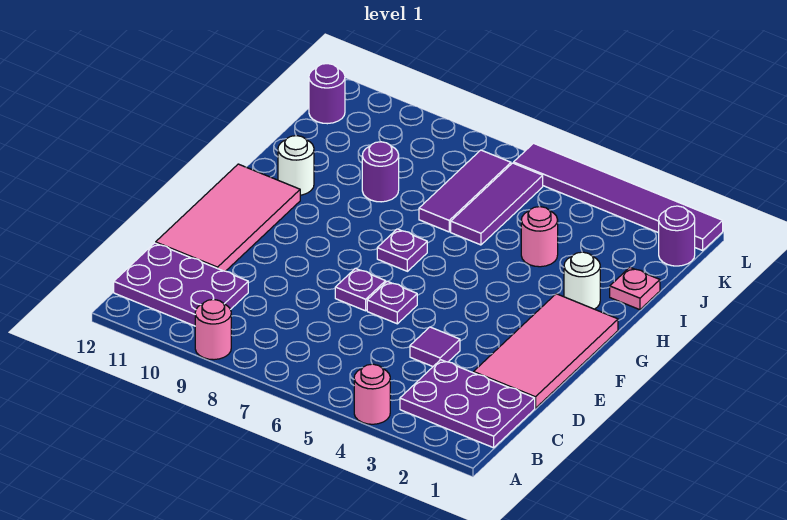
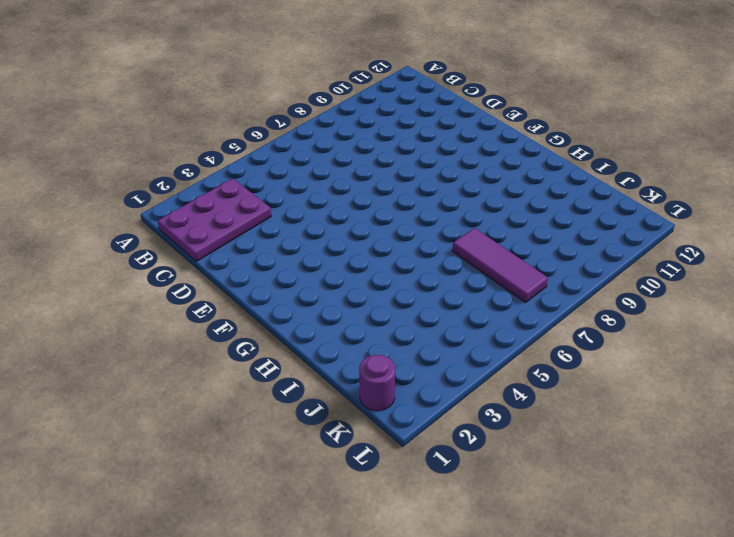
none -> pink 1x1 round brick [354,364,390,424]
none -> pink 1x1 round brick [195,300,231,360]
none -> purple 2x3 plate [114,243,248,326]

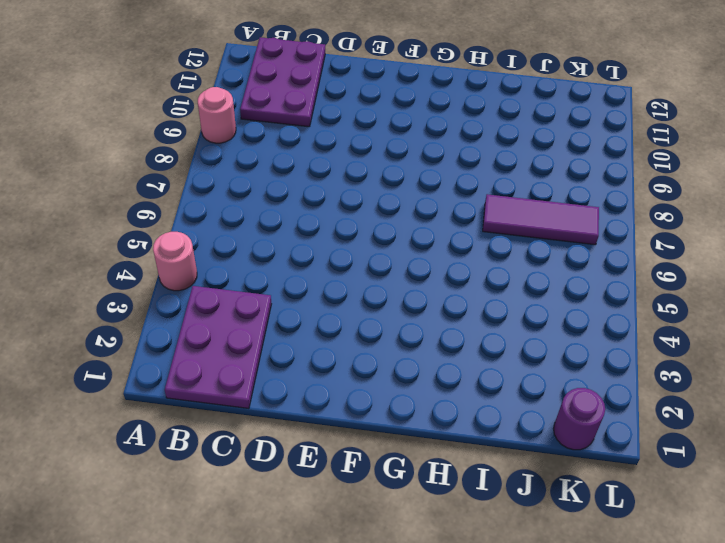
none -> pink 2x4 tile [473,294,618,408]
none -> purple 1x1 tile [410,327,460,366]
none -> pink 2x4 tile [156,164,300,271]

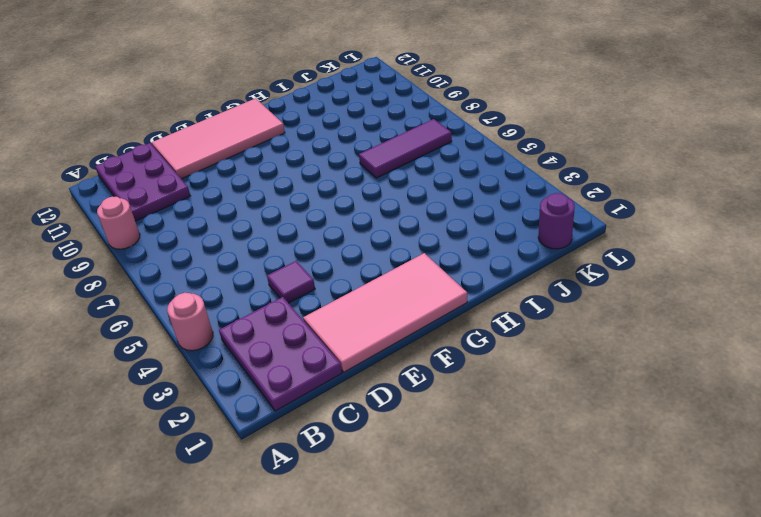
none -> purple 1x1 plate [367,281,417,324]
none -> purple 1x1 plate [335,268,386,311]
none -> purple 1x1 plate [377,229,427,271]

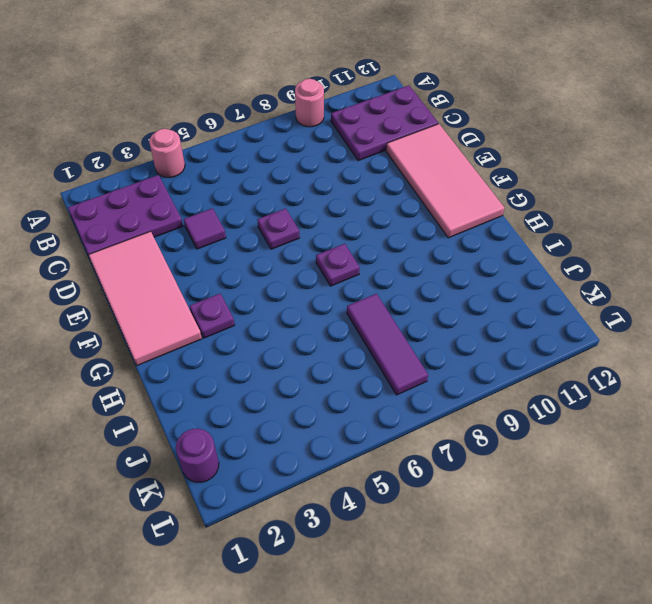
purple 1x1 plate [190,294,235,338] -> purple 1x1 plate moved to [335,268,386,311]
none -> white 1x1 round brick [564,252,600,309]
none -> white 1x1 round brick [278,136,314,195]
none -> pink 1x1 plate [610,267,660,310]

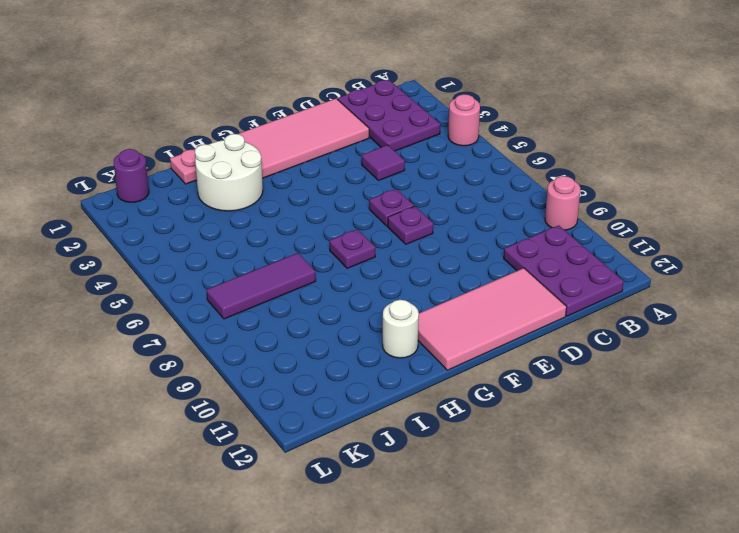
white 2x2 round brick [195,134,263,211] -> white 1x1 round brick [564,252,600,309]
none -> pink 1x1 round brick [521,207,558,267]
none -> purple 1x3 tile [451,163,543,245]
none -> purple 1x1 round brick [362,142,399,202]

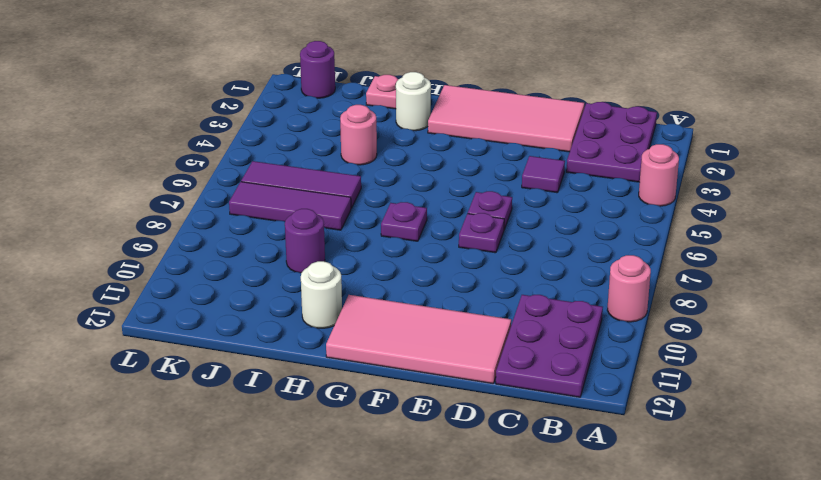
none -> purple 1x1 round brick [309,64,345,124]
none -> purple 1x6 tile [514,143,723,250]

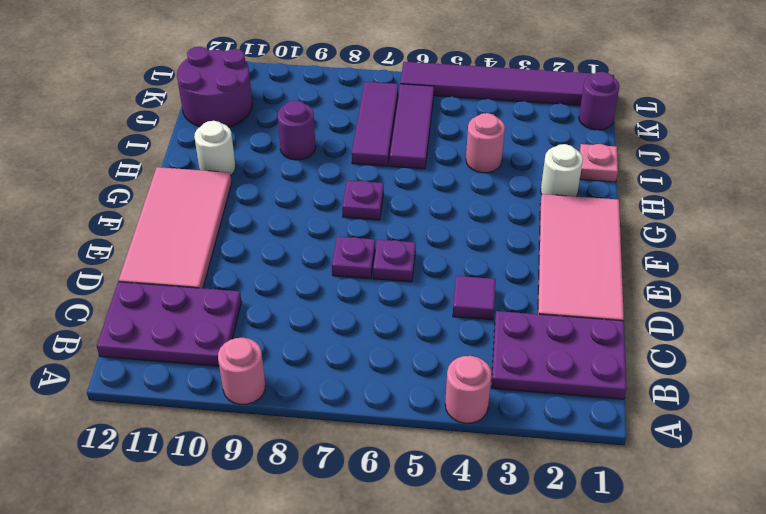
purple 2x2 round brick [177,47,253,127] -> purple 1x1 round brick [309,64,345,124]

